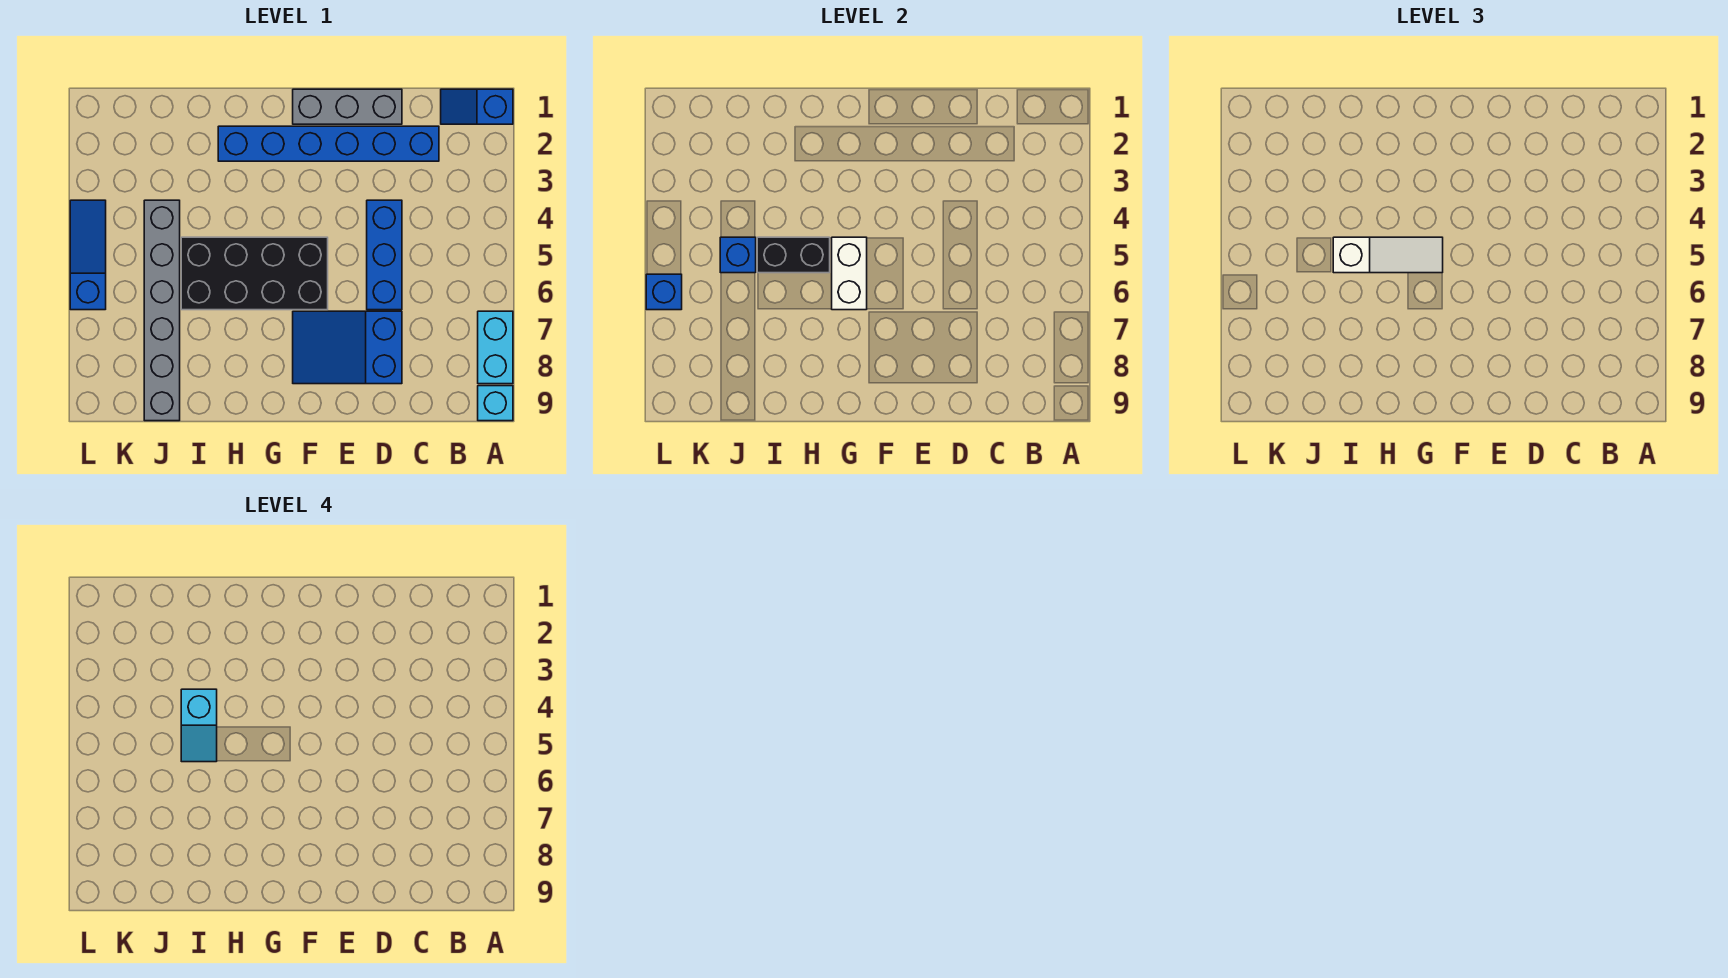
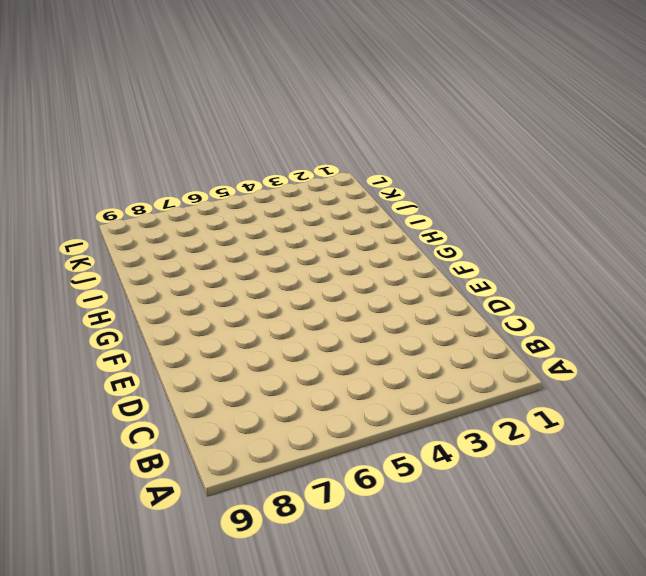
none -> blue 1x2 slope [441,89,513,124]
none -> cyan 1x2 brick [478,311,513,384]
none -> cyan 1x1 brick [478,386,513,421]

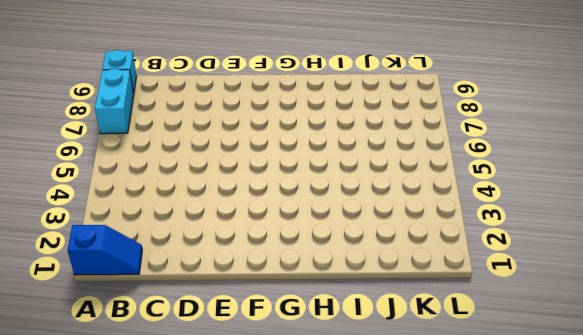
none -> blue 1x6 brick [218,126,439,161]
none -> grey 1x3 brick [293,89,402,124]
none -> blue 1x3 brick [367,200,402,310]

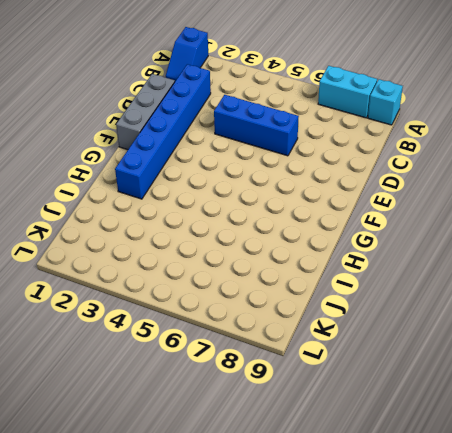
none -> blue 2x3 slope [293,311,402,384]
none -> black 2x4 brick [181,237,328,310]
none -> grey 1x6 brick [144,200,180,421]

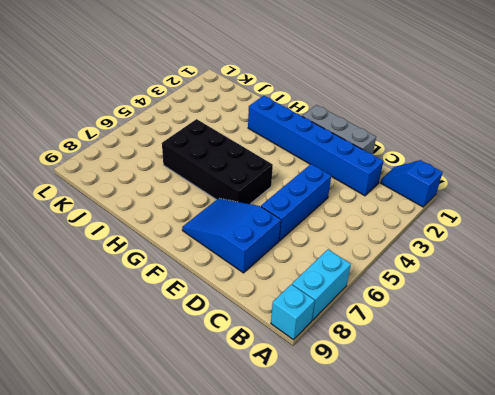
none -> grey 1x6 brick [144,200,180,421]
none -> blue 1x3 slope [70,200,106,310]
none -> white 1x2 brick [832,237,867,310]

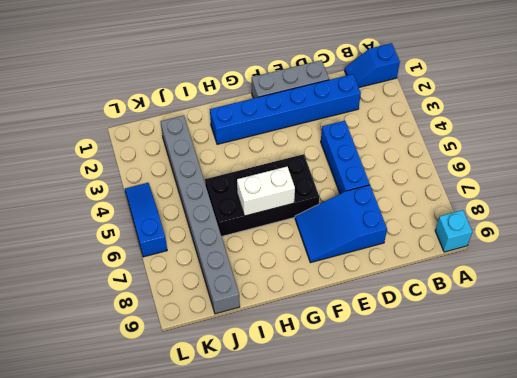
white 1x2 brick [237,167,295,216] -> white 1x2 brick turned to [832,237,867,310]
grey 1x8 brick [161,116,240,314] -> grey 1x6 brick [144,200,180,421]
none -> cyan 1x2 brick [478,311,513,384]
none -> black 1x2 brick [757,237,830,273]
none -> blue 1x1 brick [720,237,756,273]

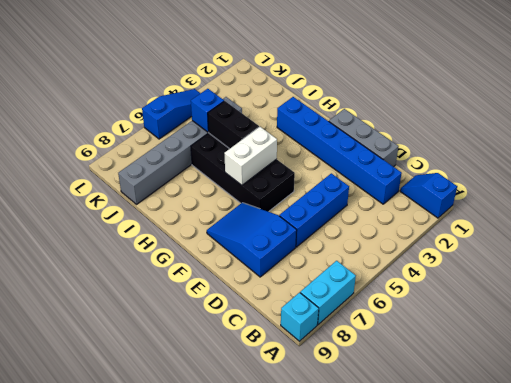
none -> blue 1x1 brick [646,274,682,310]
none -> white 1x3 slope [1333,237,1443,273]
none -> cyan 1x2 slope [181,689,217,762]

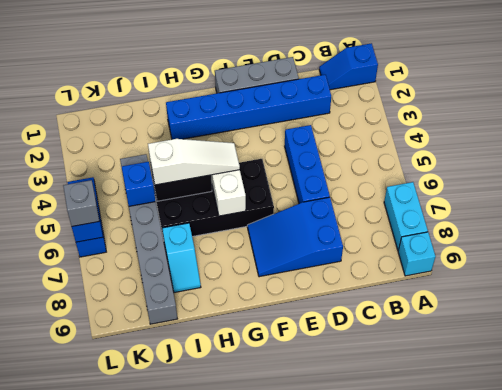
cyan 1x2 slope [162,223,201,293] -> cyan 1x2 slope moved to [181,689,217,762]
grey 1x1 brick [63,180,99,226] -> none

